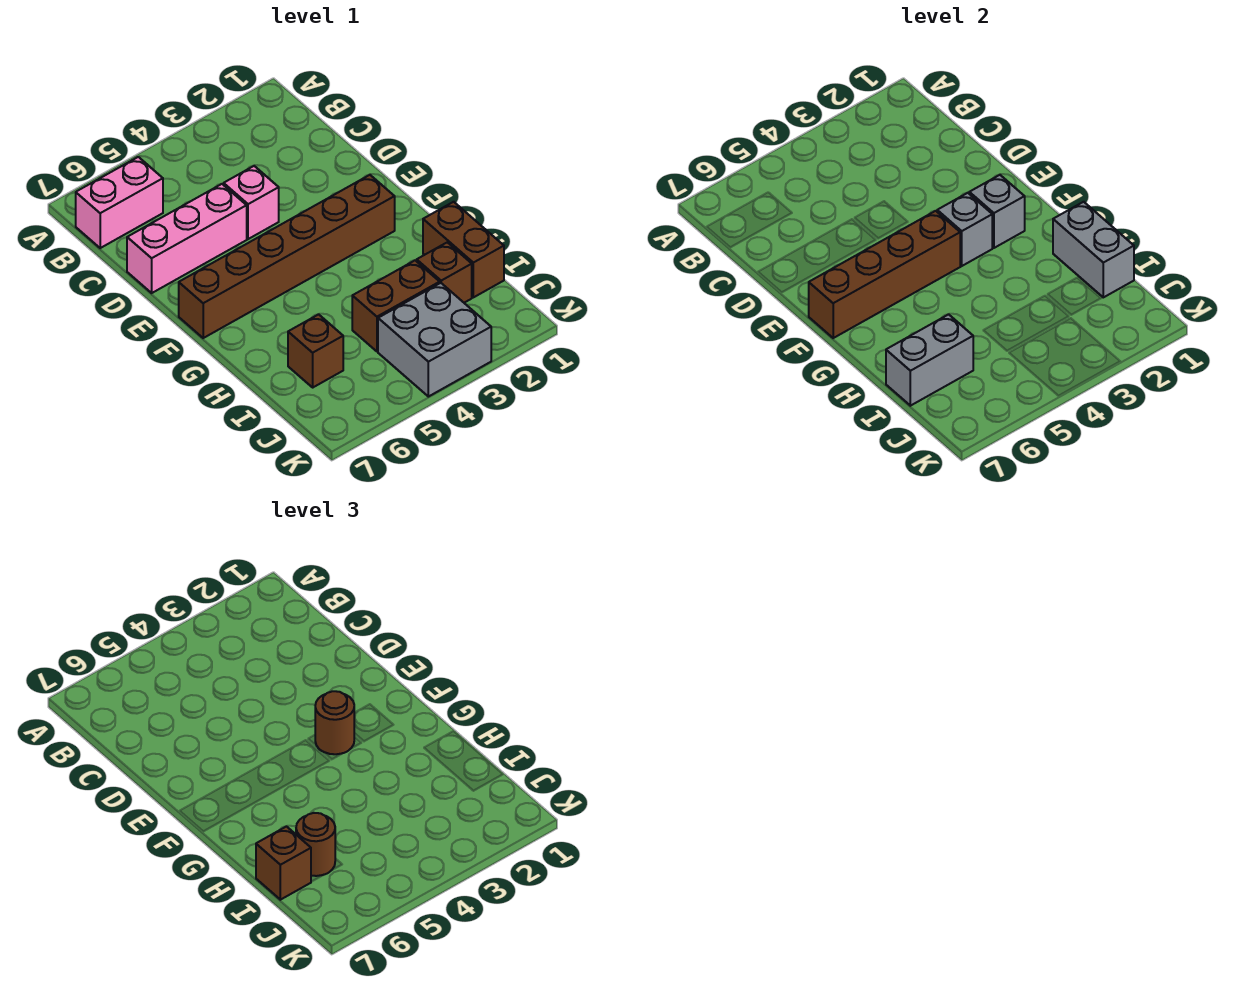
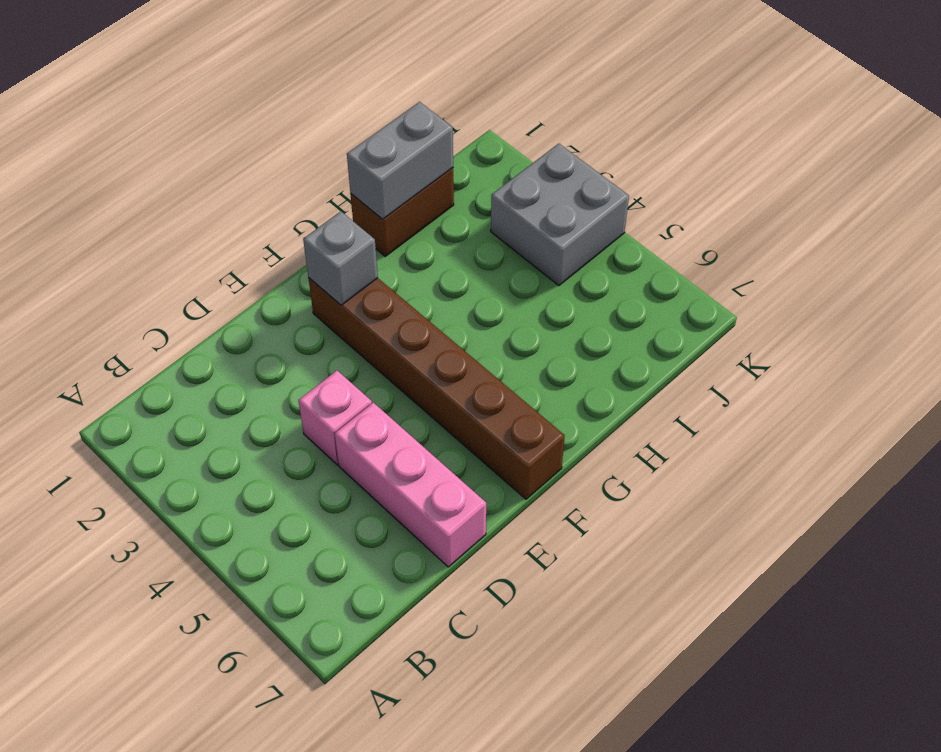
none -> pink 1x2 brick [76,157,163,248]
none -> brown 1x1 brick [417,242,472,303]
none -> brown 1x2 brick [352,261,440,351]

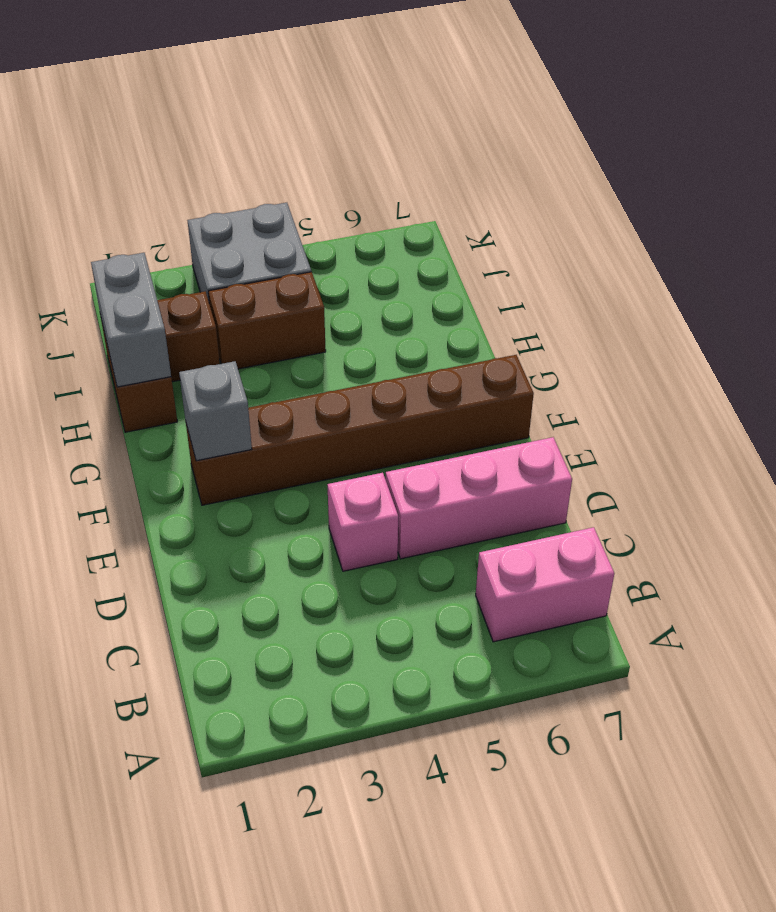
none -> brown 1x1 brick [288,314,343,387]
none -> grey 1x1 brick [937,193,992,266]
none -> brown 1x4 brick [809,211,960,338]

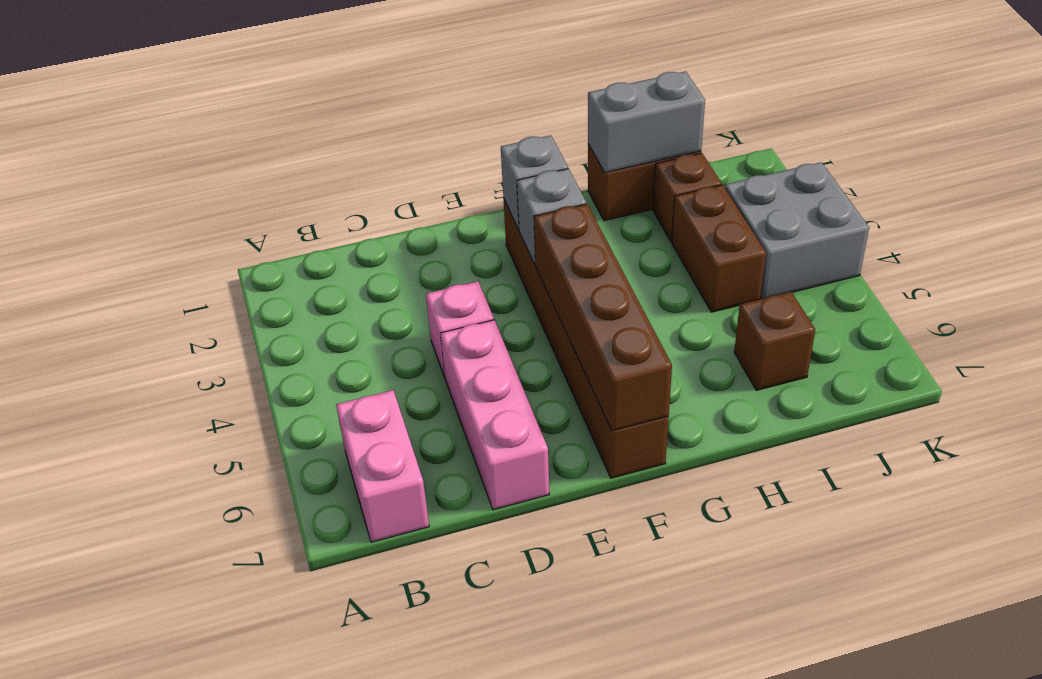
none -> grey 1x2 brick [886,314,973,406]
none -> brown 1x1 round brick [315,691,354,754]
none -> brown 1x1 round brick [296,813,335,876]

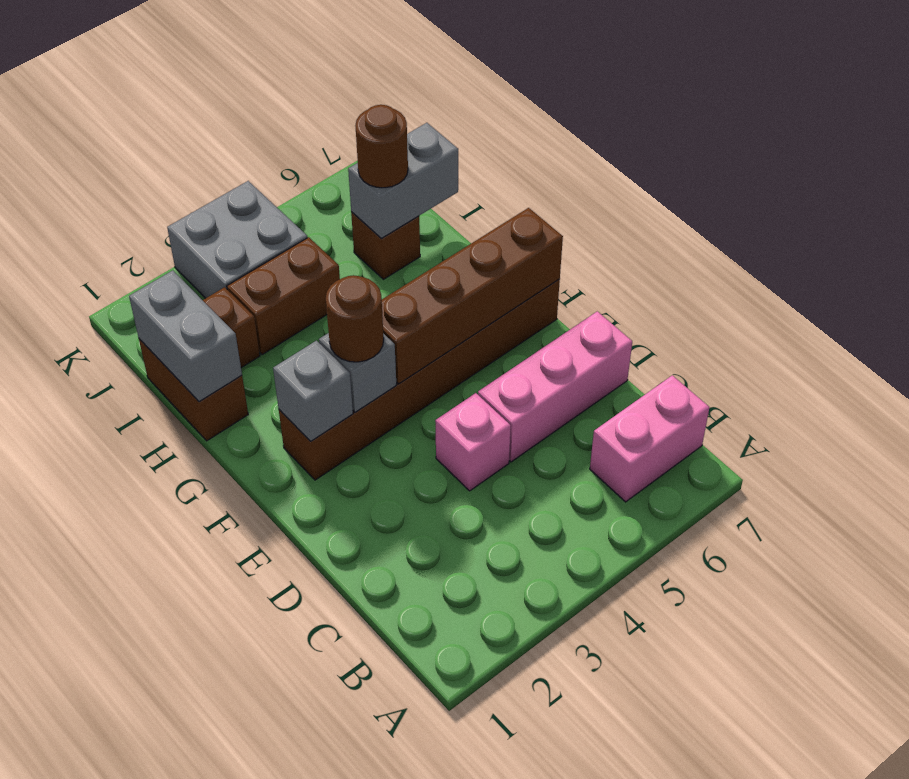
none -> brown 1x1 brick [256,826,311,900]

